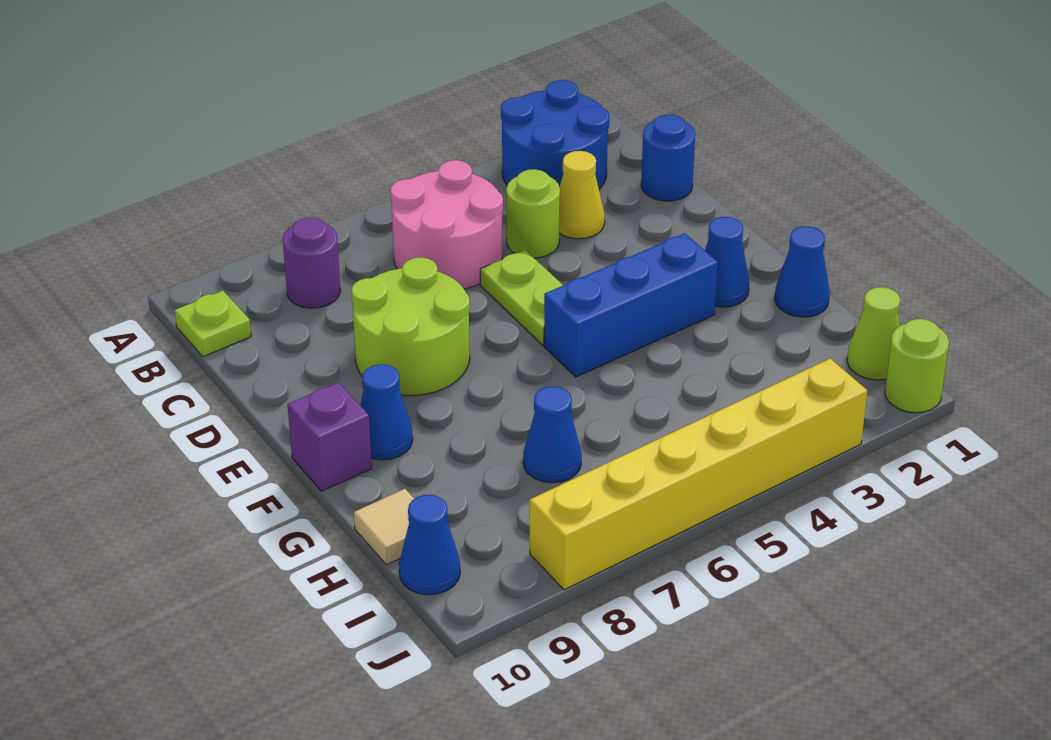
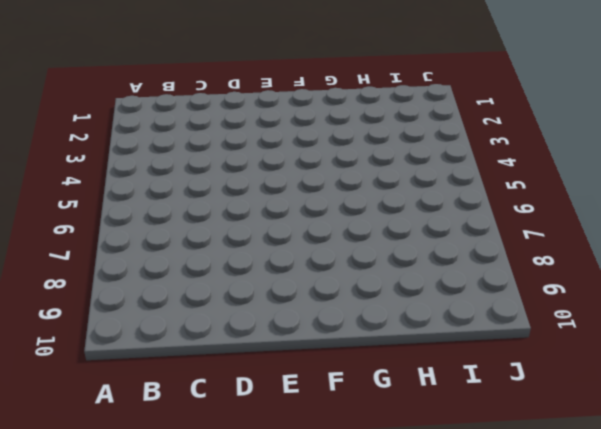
none -> blue 2x2 round brick [501,80,609,189]
none -> pink 2x2 round brick [390,160,503,289]
none -> purple 1x1 round brick [283,218,340,308]

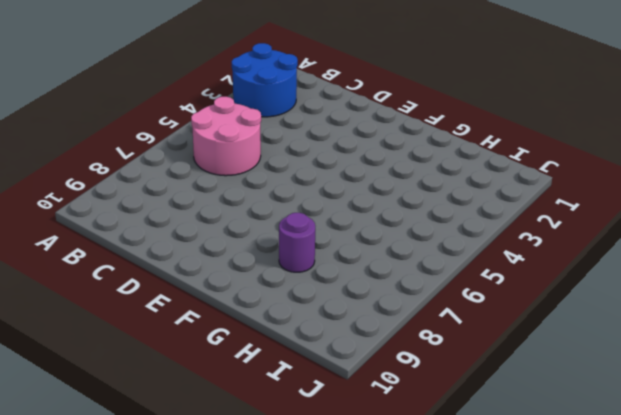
purple 1x1 round brick [279,213,315,272] -> purple 1x1 round brick moved to [283,218,340,308]
none -> lime 1x1 plate [175,291,251,357]
none -> blue 1x1 round brick [641,115,695,201]
none -> yellow 1x1 cone [559,151,605,239]

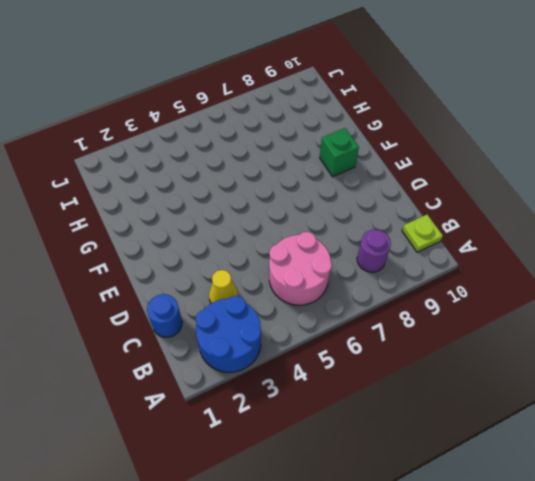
green 1x1 brick [320,128,359,177] -> blue 1x1 cone [360,364,413,460]
none -> lime 1x1 round brick [506,169,560,258]
none -> lime 1x2 plate [480,250,563,345]
none -> lime 2x2 round brick [351,257,470,395]

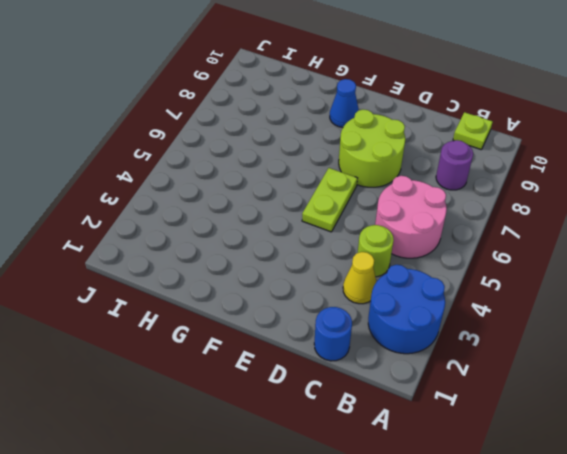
lime 1x2 plate [302,168,357,232] -> lime 1x2 plate turned to [480,250,563,345]
none -> blue 1x1 cone [705,217,749,307]
none -> blue 1x3 brick [544,233,718,377]
none -> purple 1x1 brick [287,382,372,491]

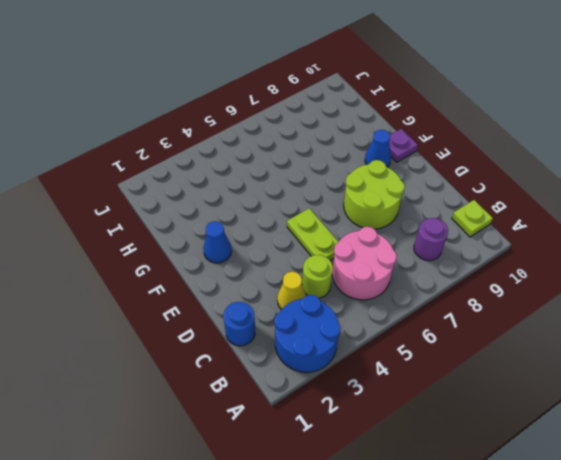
purple 1x1 plate [389,129,418,162] -> purple 1x1 brick [287,382,372,491]
none -> blue 1x3 brick [544,233,718,377]
none -> blue 1x1 cone [775,226,830,317]
none -> blue 1x1 cone [523,387,582,483]

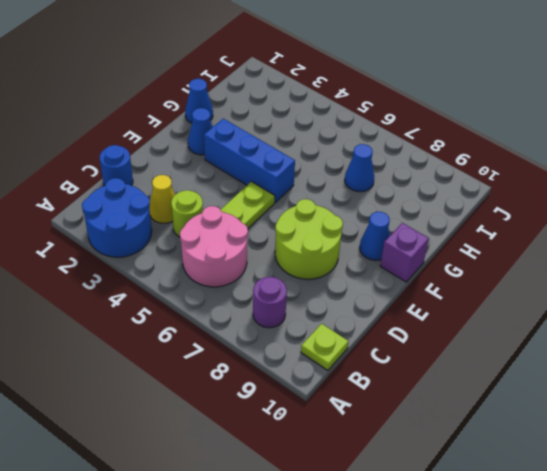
none -> tan 1x1 tile [354,489,414,565]
none -> lime 1x1 cone [847,287,900,380]
none -> blue 1x1 cone [399,495,460,595]

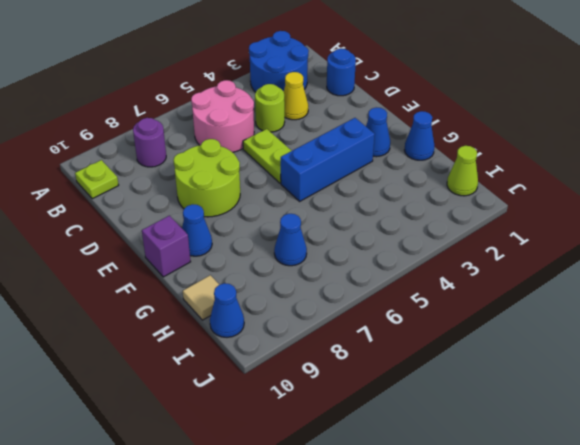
none -> lime 1x1 round brick [885,319,949,413]
none -> yellow 1x6 brick [530,358,867,590]

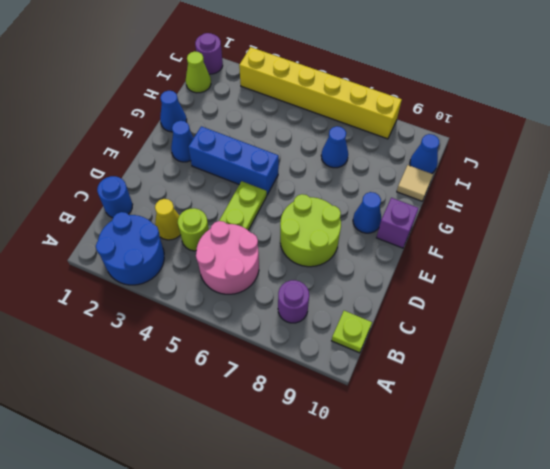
purple 1x1 round brick [195,33,223,74] -> lime 1x1 round brick [885,319,949,413]

